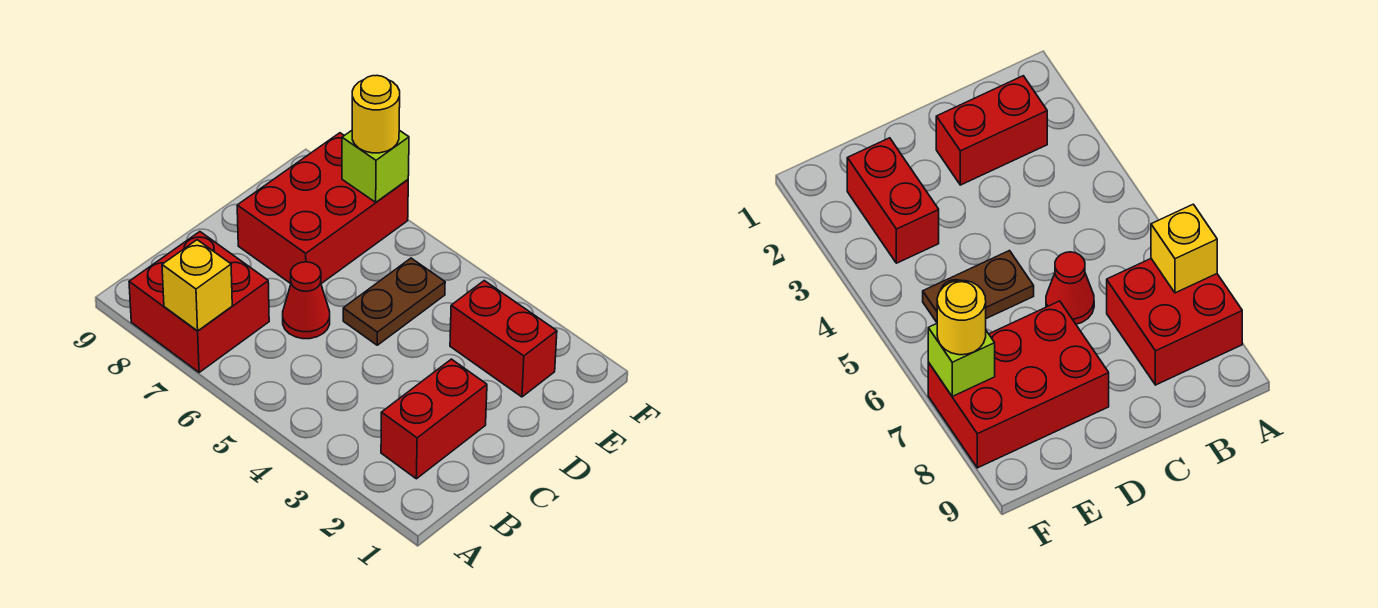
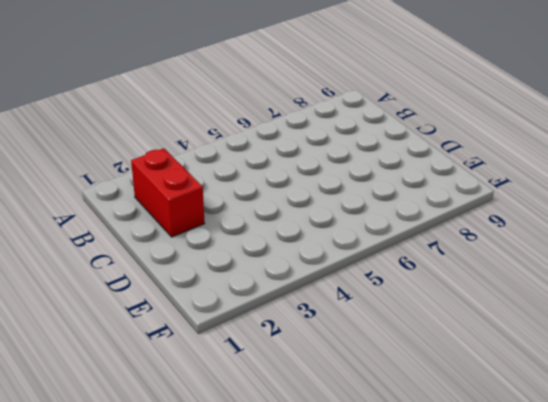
none -> red 2x2 brick [129,232,269,372]
none -> red 1x1 cone [283,262,330,339]

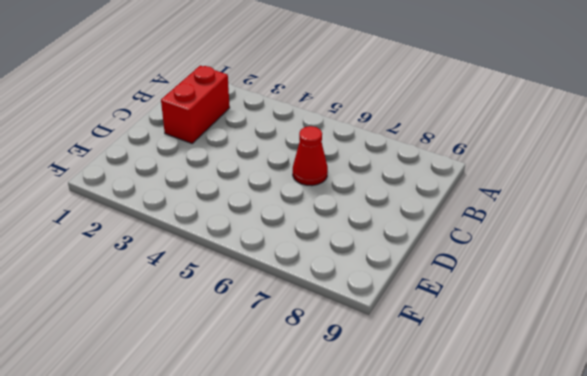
none -> red 2x2 brick [129,232,269,372]
none -> brown 1x2 plate [343,258,445,345]

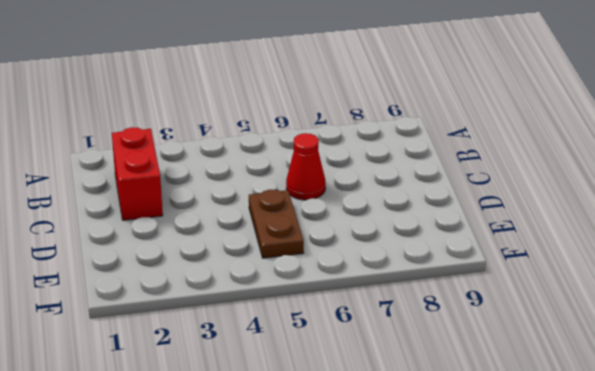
none -> red 2x2 brick [129,232,269,372]
none -> red 2x3 brick [237,133,408,284]

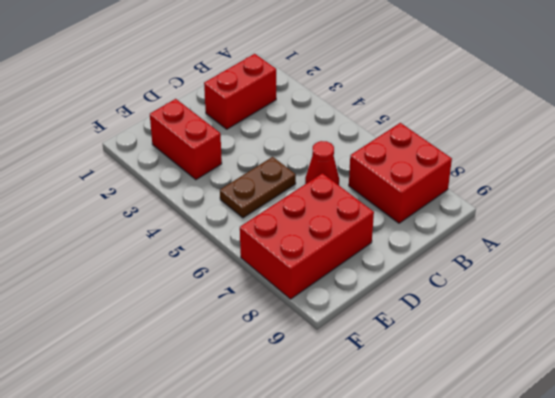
none -> yellow 1x1 brick [162,240,232,331]
none -> lime 1x1 brick [342,130,409,202]

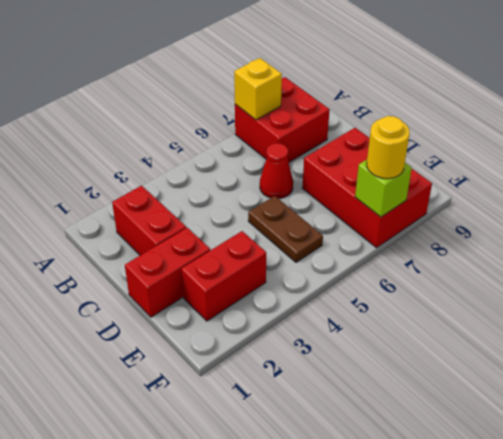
red 1x2 brick [125,228,210,317] -> none

